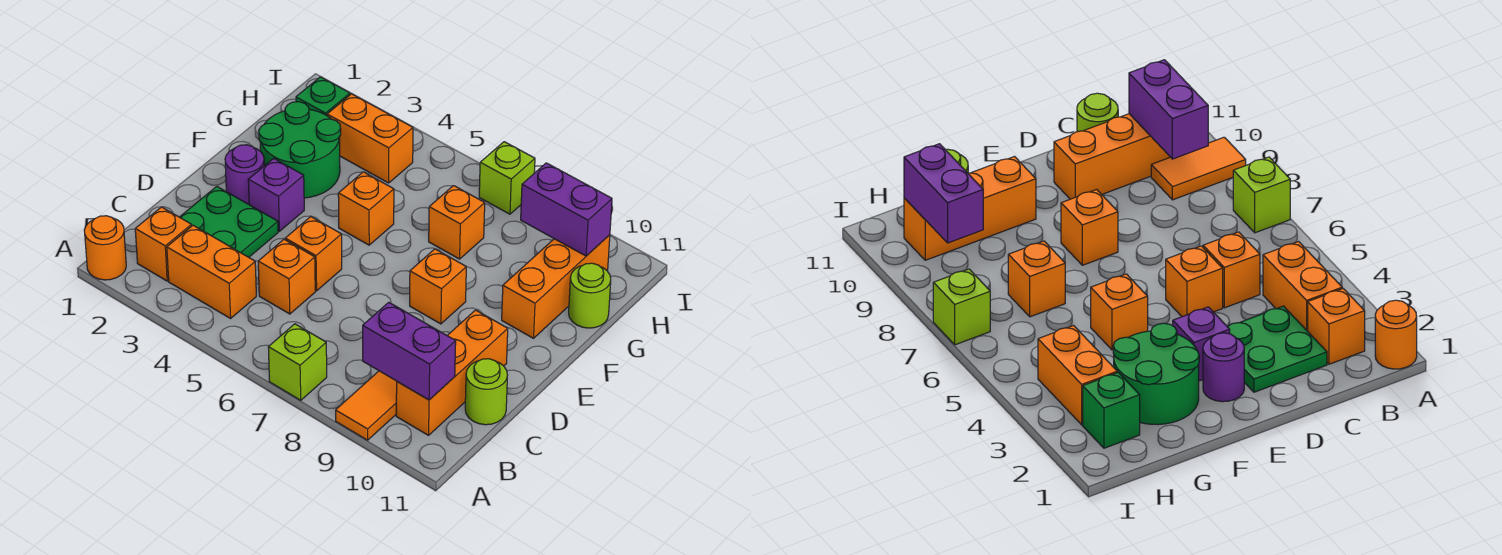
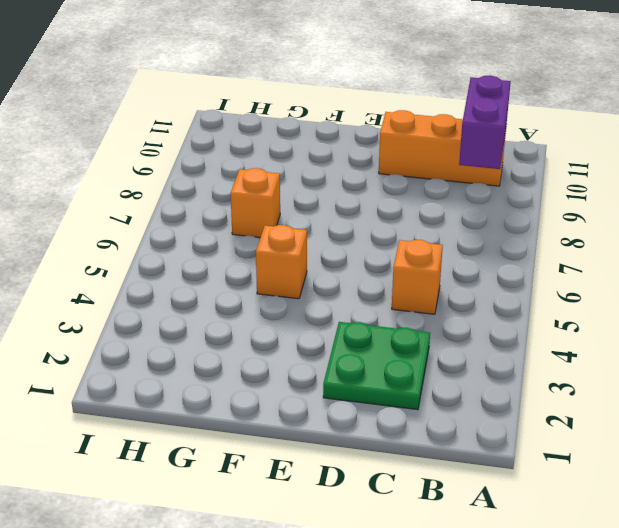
none -> orange 1x1 round brick [84,216,126,280]
none -> lime 1x1 brick [268,324,327,400]
none -> orange 1x2 tile [336,371,397,440]

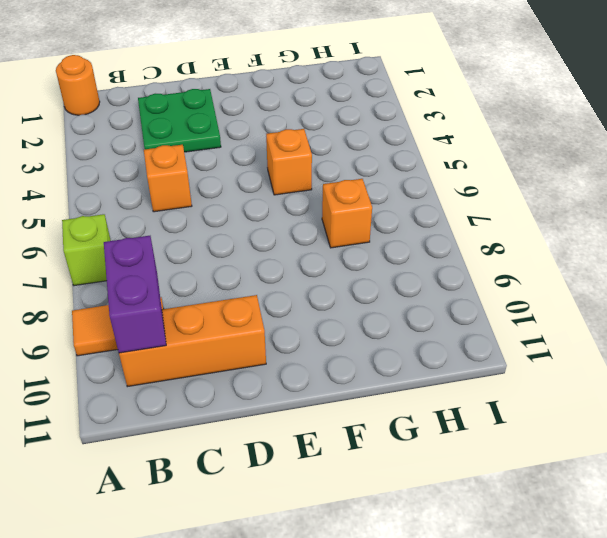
none -> orange 1x1 brick [135,207,192,281]
none -> orange 1x2 brick [167,225,256,318]
none -> lime 1x1 round brick [465,359,507,425]

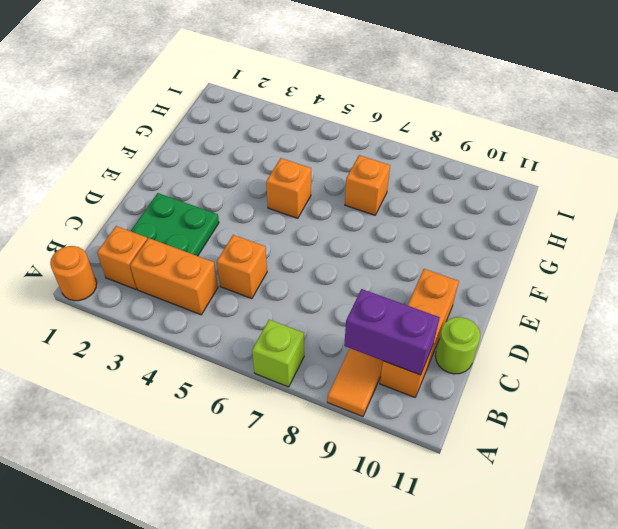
none -> orange 1x1 brick [285,217,342,291]
none -> purple 1x1 round brick [225,145,264,204]
none -> purple 1x1 brick [248,158,304,231]

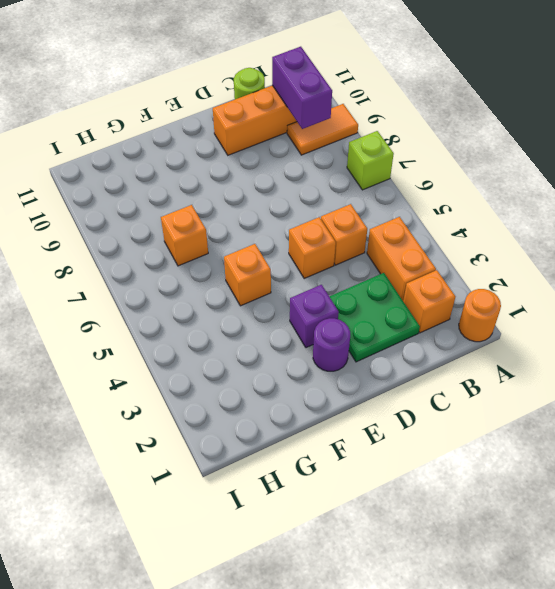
none -> orange 1x1 brick [410,249,466,324]
none -> green 2x2 round brick [259,102,341,198]
none -> orange 1x3 brick [502,235,610,338]

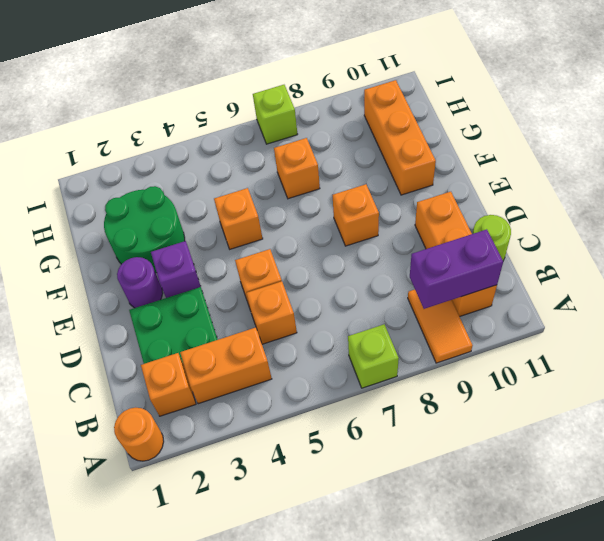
none -> lime 1x1 round brick [569,263,611,328]
none -> green 1x1 brick [296,77,350,116]
none -> orange 1x2 brick [327,94,413,183]

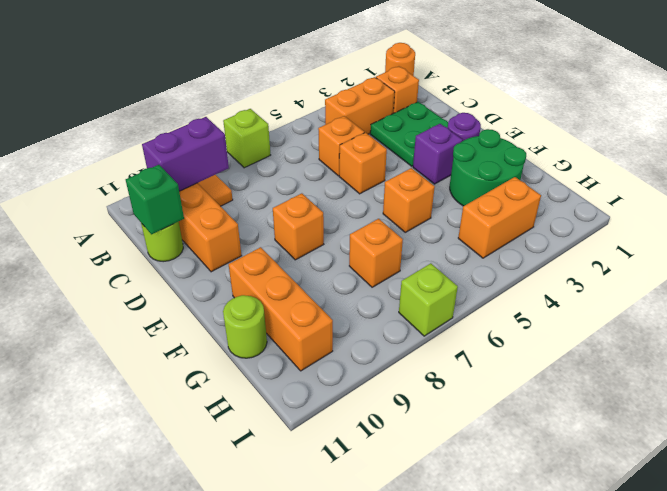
green 1x1 brick [126,165,184,234] -> green 1x1 brick moved to [296,77,350,116]
none -> purple 1x2 brick [521,163,612,256]

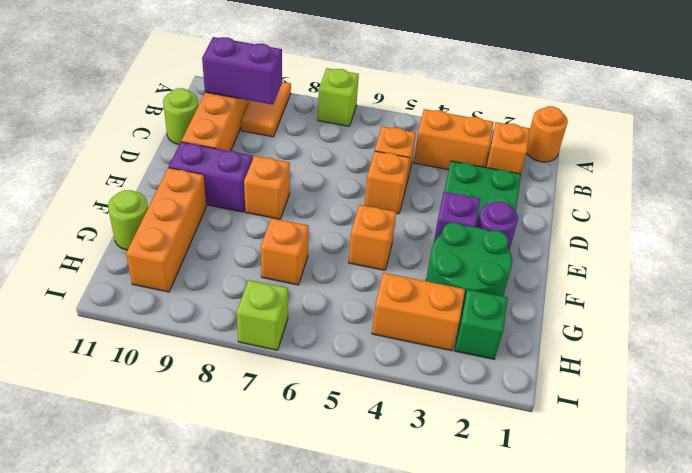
purple 1x2 brick [169,142,253,212] -> purple 1x2 brick moved to [521,163,612,256]

